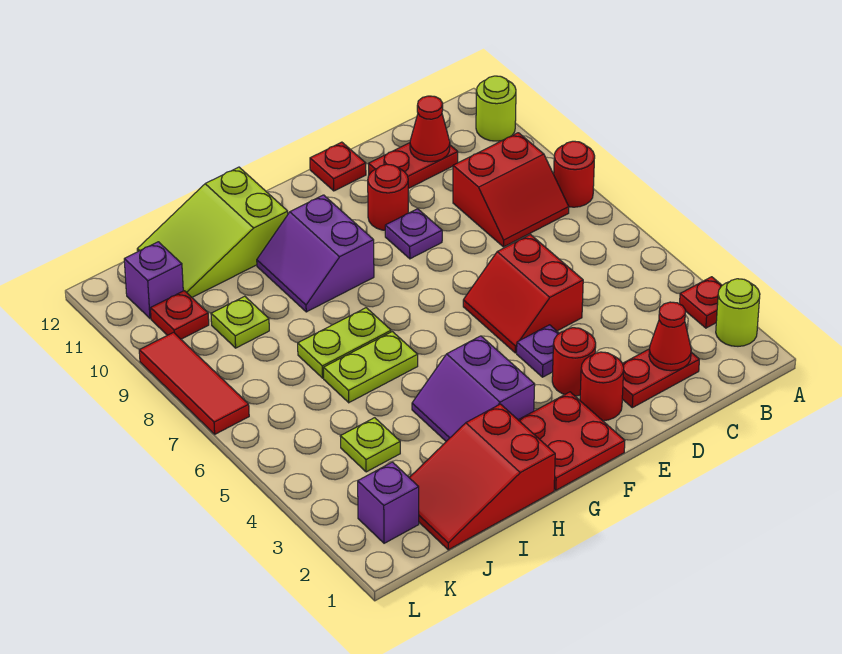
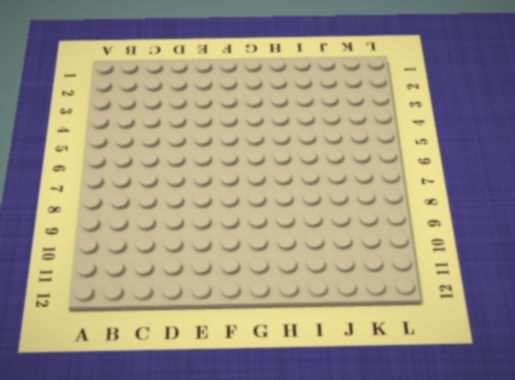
none -> lime 1x1 round brick [716,279,760,346]
none -> red 1x1 plate [680,277,722,328]
none -> red 1x1 round brick [554,141,595,207]

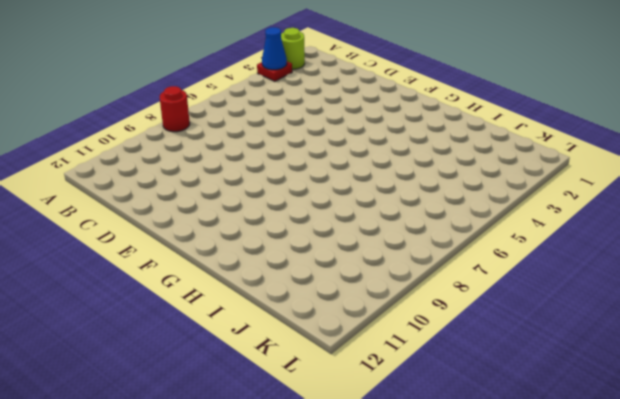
blue 1x1 cone [262,27,287,70] -> none
none -> lime 1x1 round brick [476,76,516,141]
none -> red 2x2 slope [453,133,569,247]
none -> red 1x2 plate [622,349,699,408]

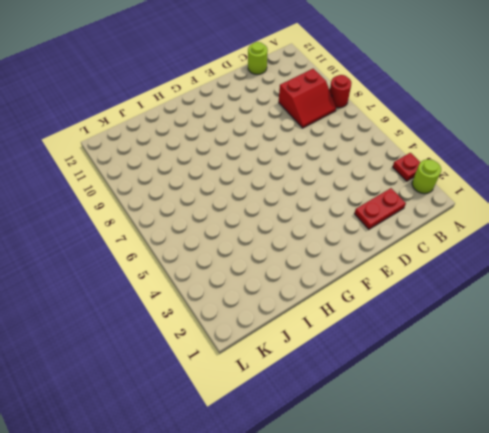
lime 1x1 round brick [248,42,268,74] -> lime 1x1 round brick moved to [476,76,516,141]
none -> red 1x2 plate [369,143,458,189]
none -> red 2x2 slope [463,234,583,353]
none -> red 1x1 round brick [580,352,624,421]

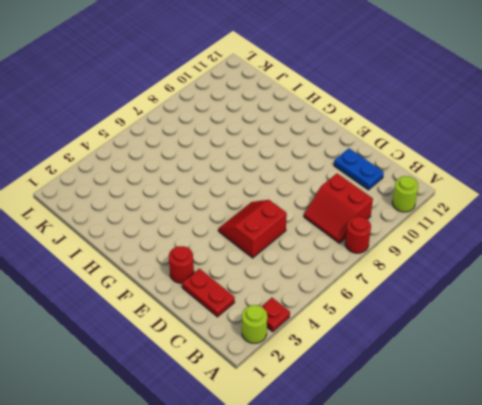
blue 1x2 plate [334,148,384,190] -> red 1x2 plate [369,143,458,189]
none -> red 1x1 round brick [552,328,596,396]
none -> purple 1x1 plate [517,325,559,377]
none -> purple 1x1 plate [385,209,442,259]

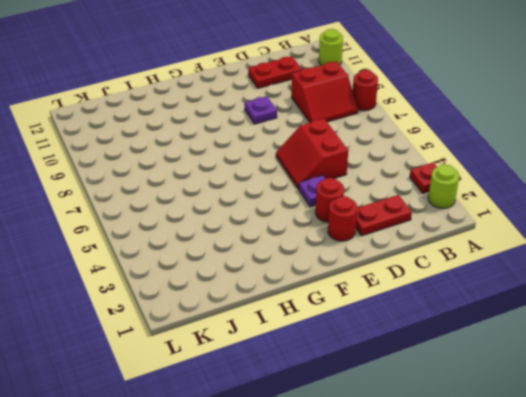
none -> red 1x1 round brick [368,164,408,230]
none -> red 1x1 plate [310,142,366,191]
none -> red 2x2 plate [519,392,625,490]

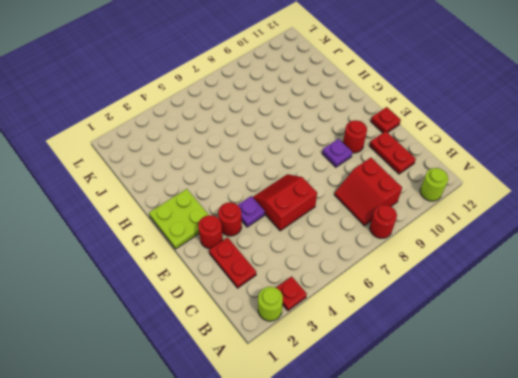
lime 2x2 plate [149,189,208,249] -> red 2x2 plate [519,392,625,490]
none -> purple 2x2 slope [412,336,535,441]
none -> purple 2x2 slope [257,195,374,312]
none -> red 2x3 slope [409,404,555,550]

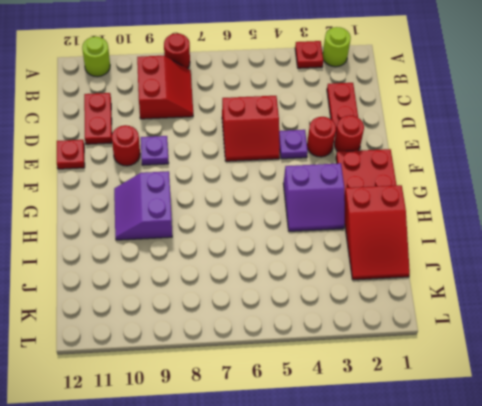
purple 2x2 slope [114,171,172,240] -> purple 2x2 slope turned to [257,195,374,312]
none -> lime 1x2 plate [324,332,418,403]
none -> lime 1x2 plate [298,308,391,378]
none -> lime 2x3 slope [137,167,288,297]

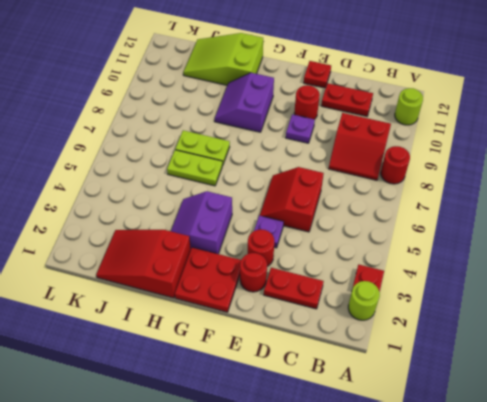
none -> lime 1x1 plate [340,418,400,472]
none -> lime 1x1 plate [211,296,269,348]
none -> purple 1x1 brick [358,462,419,543]

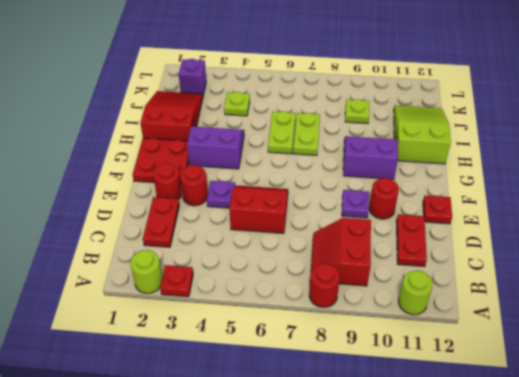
none -> red 1x1 plate [151,291,209,339]
none -> purple 1x1 brick [124,242,183,318]
none -> red 1x3 tile [139,332,249,434]

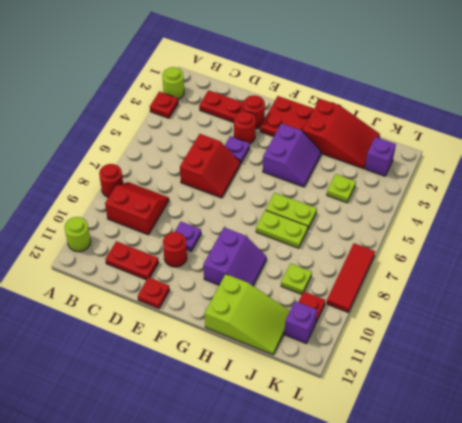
none -> red 1x1 cone [649,302,691,371]
none -> red 1x1 cone [410,96,450,162]

